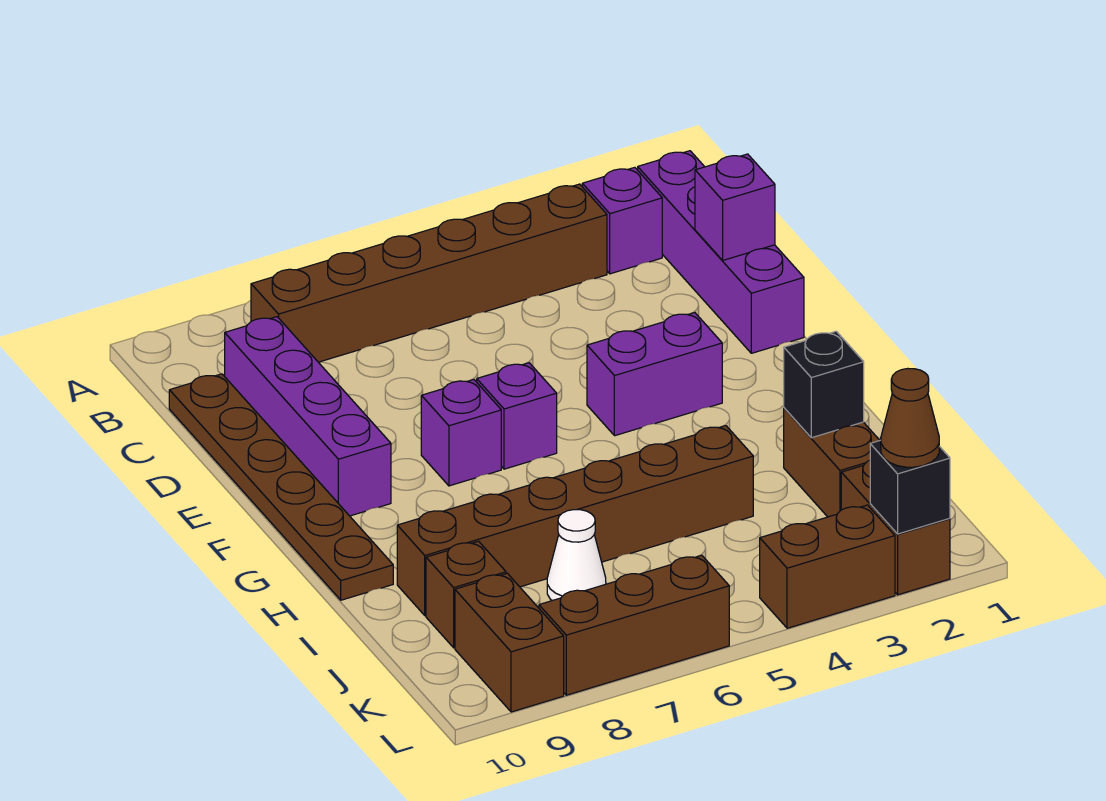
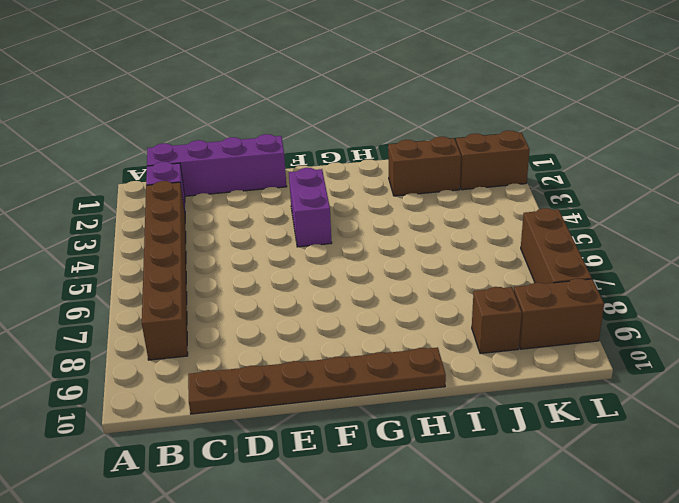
none -> purple 1x4 brick [225,317,391,516]
none -> purple 1x1 brick [477,363,557,469]
none -> purple 1x1 brick [421,380,501,486]

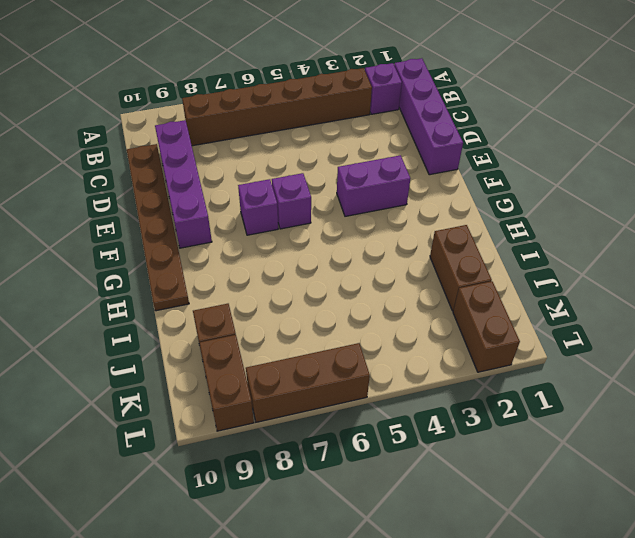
none -> brown 1x6 brick [397,426,753,616]
none -> white 1x1 cone [547,510,606,601]
none -> brown 1x2 brick [760,505,895,628]

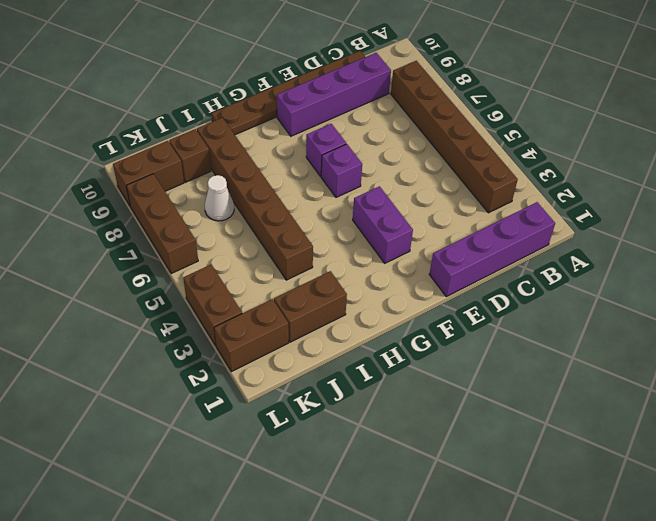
none -> purple 1x1 brick [582,167,662,274]
none -> purple 1x1 brick [695,154,775,261]
none -> black 1x1 brick [784,331,864,438]

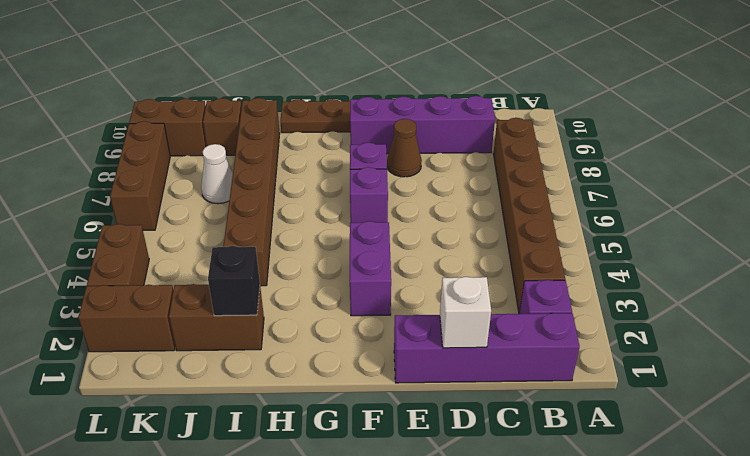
white 1x1 brick [440,277,491,348] -> purple 1x1 brick [695,154,775,261]
brown 1x1 cone [387,119,422,177] -> brown 1x1 cone moved to [881,369,939,467]
none -> black 1x1 brick [870,440,950,534]

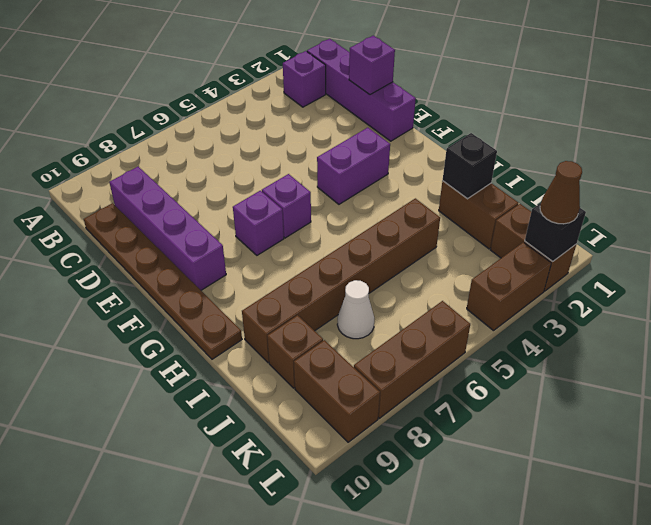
none -> brown 1x6 brick [251,184,607,362]

